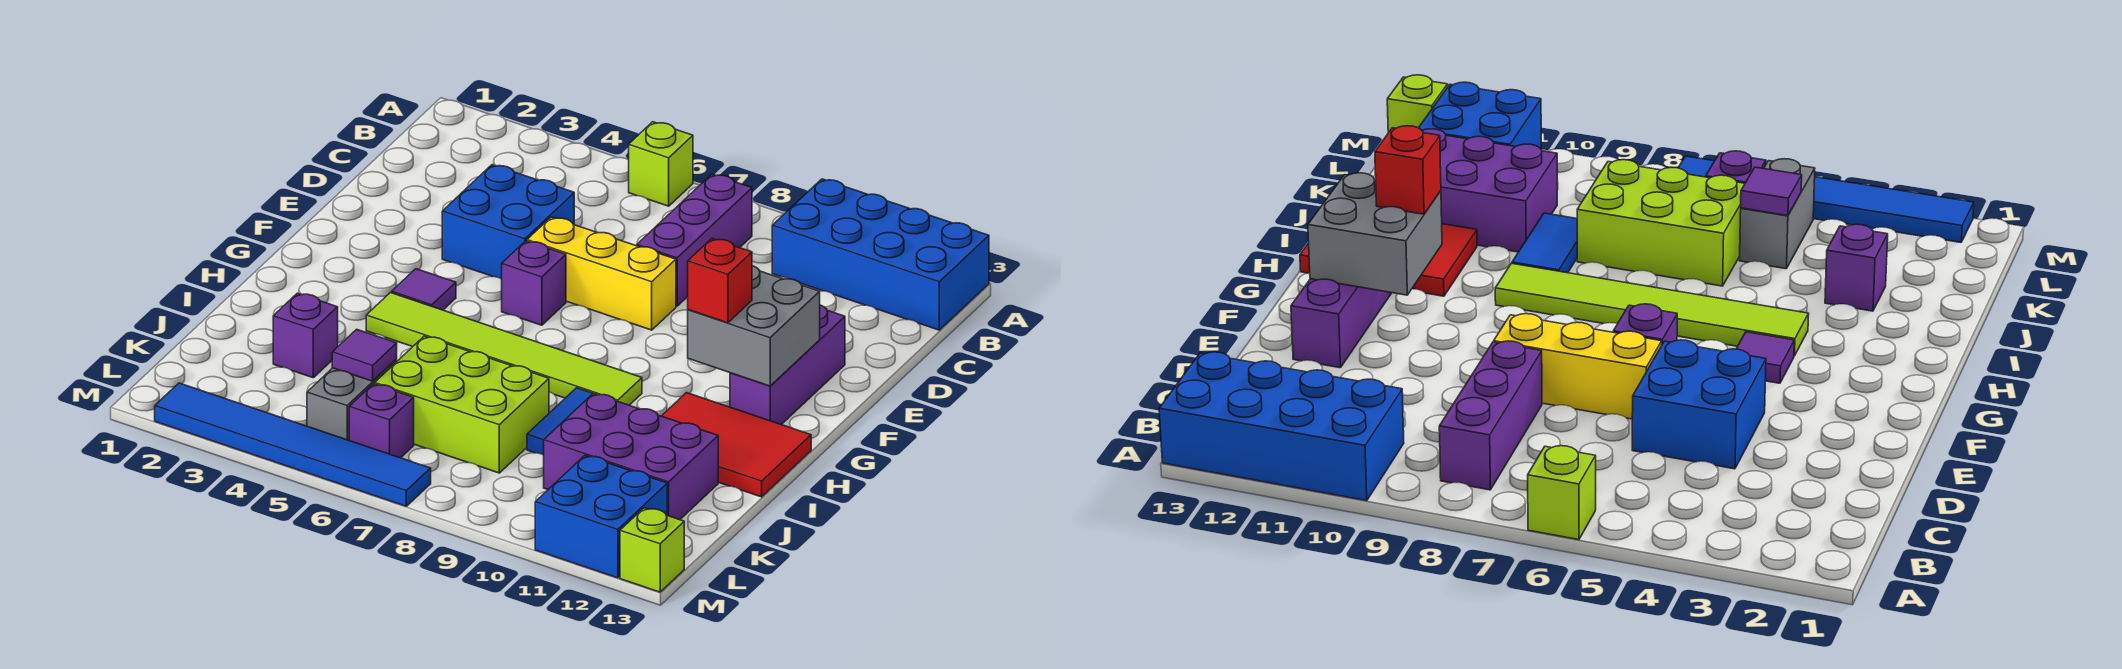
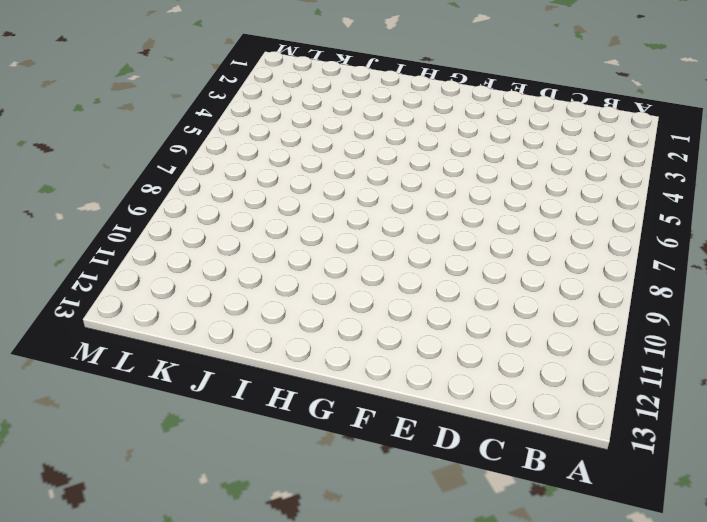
none -> lime 1x1 brick [629,122,693,206]
none -> blue 2x4 brick [772,179,989,330]
none -> purple 1x3 brick [637,174,752,306]

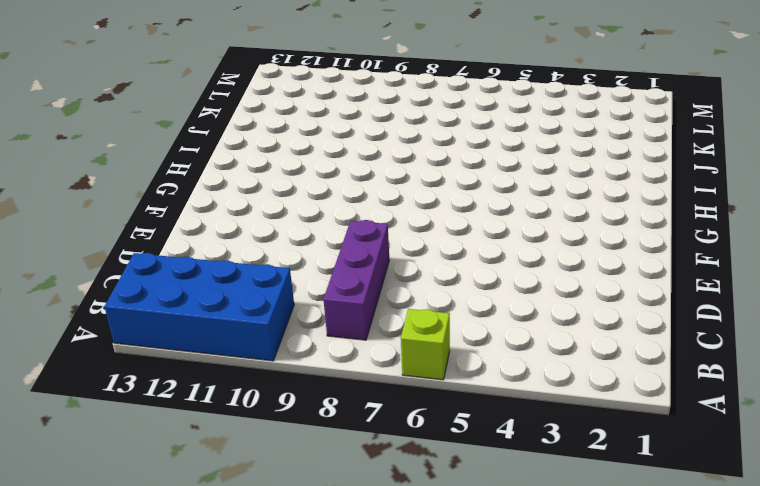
none -> blue 2x2 brick [442,165,574,279]
none -> yellow 1x3 brick [527,217,676,330]
none -> purple 1x3 brick [730,305,845,425]

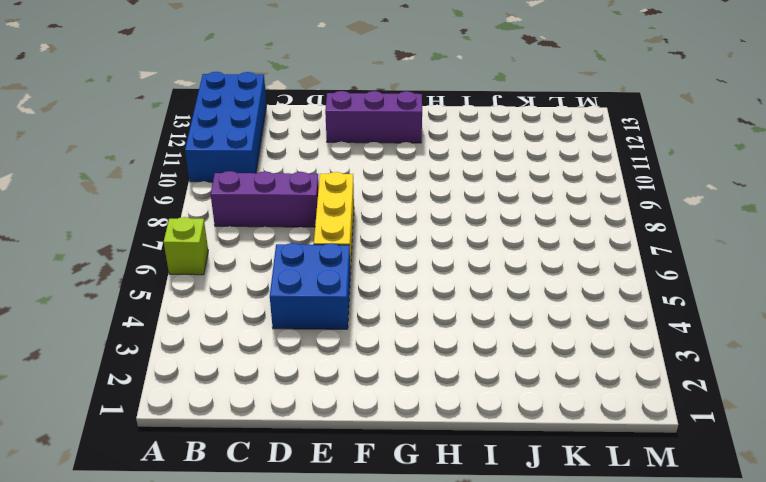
none -> purple 1x1 brick [502,241,566,325]
none -> purple 1x1 tile [392,269,456,310]
none -> lime 1x6 tile [366,293,642,405]

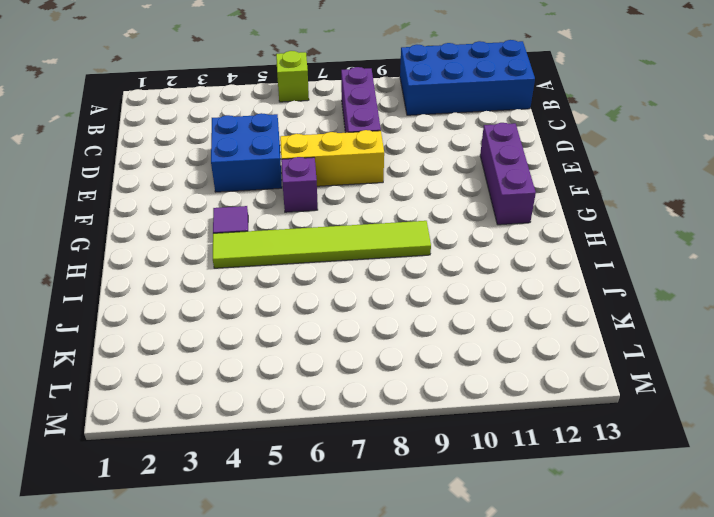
none -> red 2x3 tile [662,393,811,497]
none -> blue 1x2 tile [527,388,593,455]
none -> purple 1x1 brick [273,293,338,378]

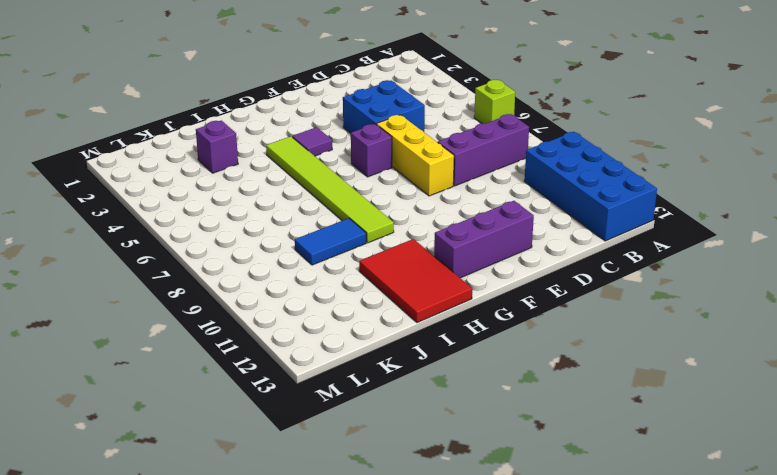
none -> lime 2x3 brick [375,336,549,473]
none -> purple 2x3 brick [544,393,718,520]
none -> grey 1x2 brick [307,359,397,440]

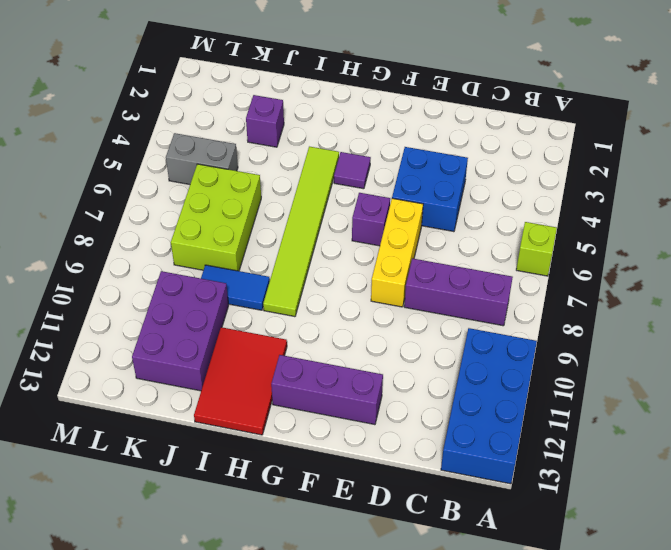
none -> purple 1x1 brick [349,384,414,458]
none -> blue 2x2 brick [535,455,667,578]
none -> blue 1x6 tile [155,383,431,506]

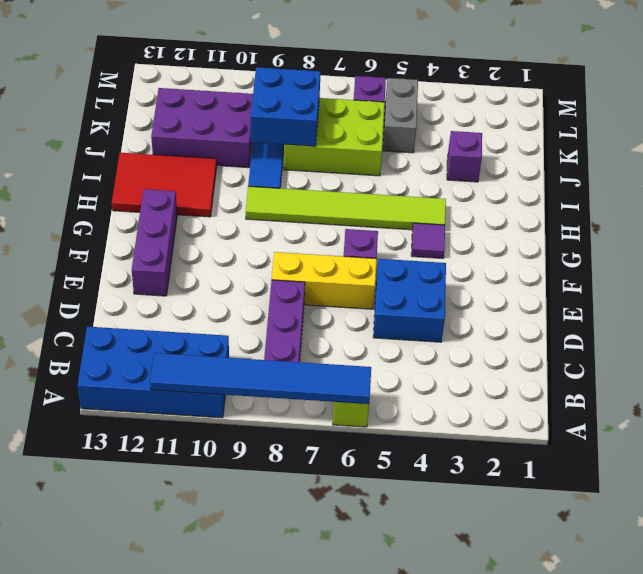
blue 1x6 tile [150,353,371,404] -> blue 1x6 tile moved to [155,383,431,506]
blue 2x2 brick [251,67,321,146] -> blue 2x2 brick moved to [535,455,667,578]
none -> lime 1x1 brick [620,508,684,592]
none -> grey 2x2 brick [688,266,820,386]
none -> purple 1x1 tile [332,329,397,381]

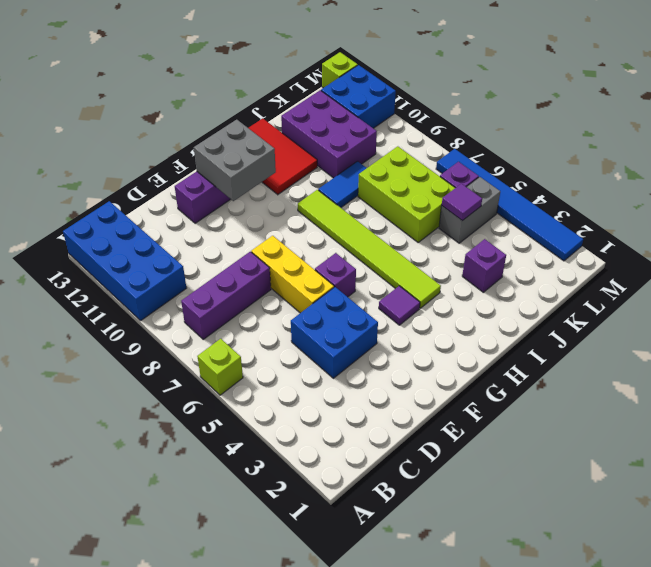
none -> red 1x1 brick [688,239,752,323]

